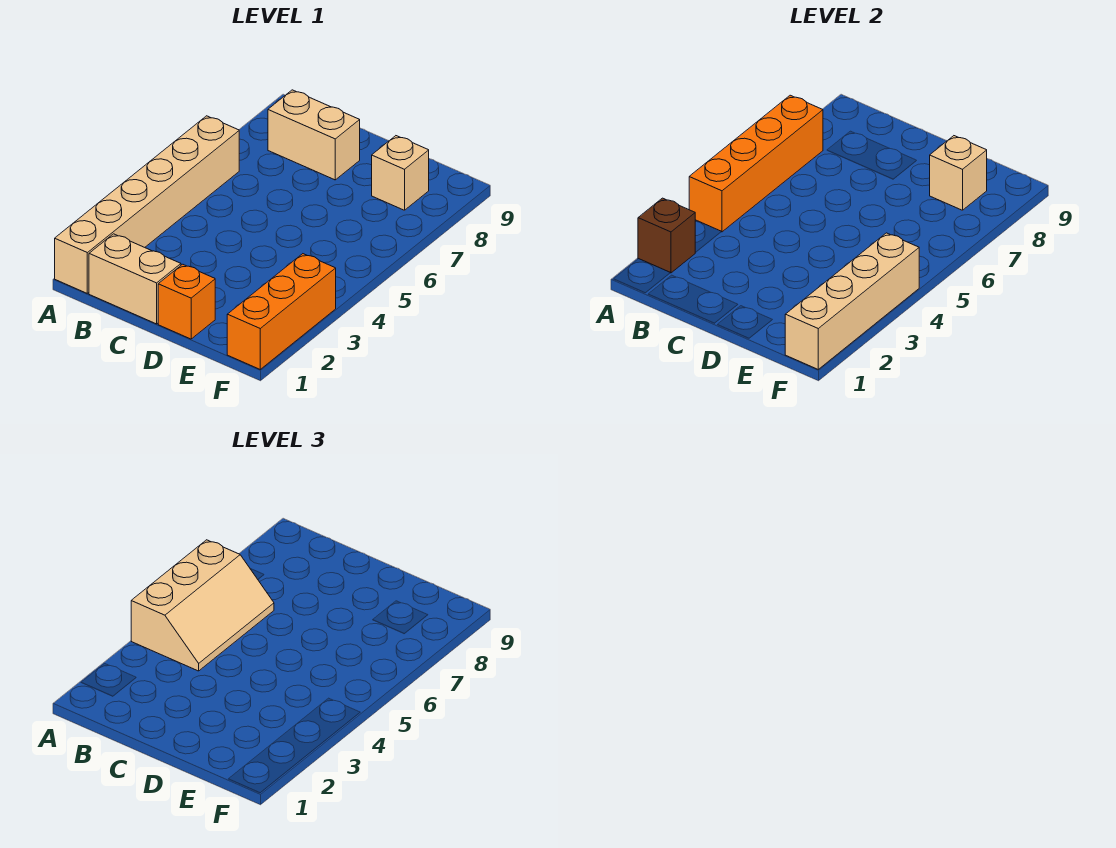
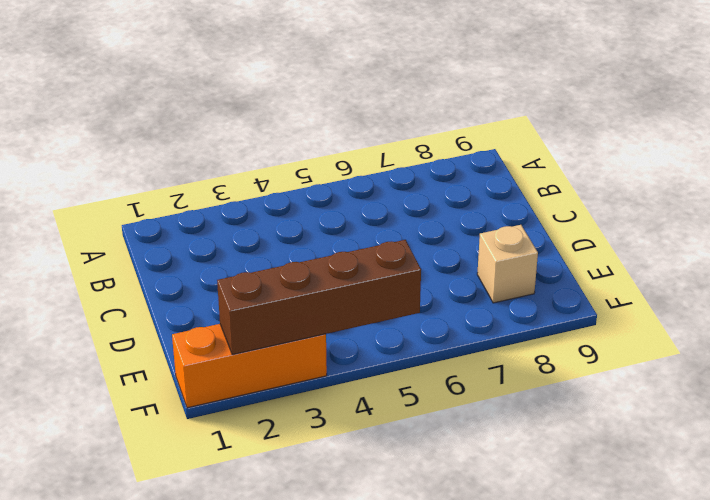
brown 1x4 brick [217,240,421,355] -> tan 1x4 brick [785,233,919,369]
none -> tan 1x6 brick [55,116,239,293]
none -> tan 1x2 brick [89,234,181,324]

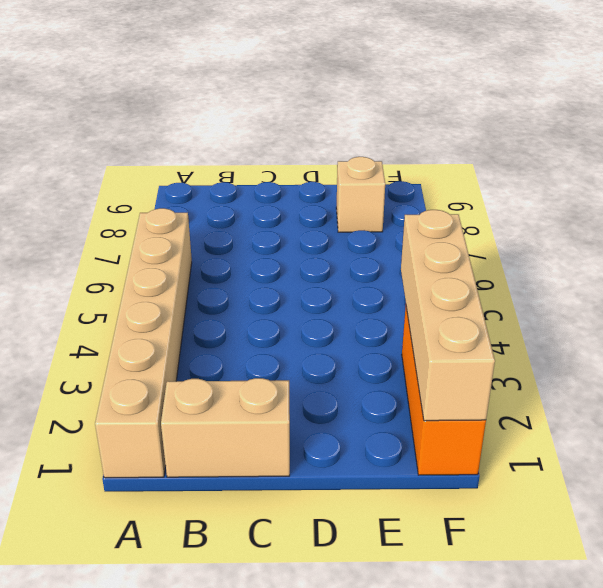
none -> tan 1x2 brick [268,90,360,180]
none -> orange 1x1 brick [158,264,215,339]

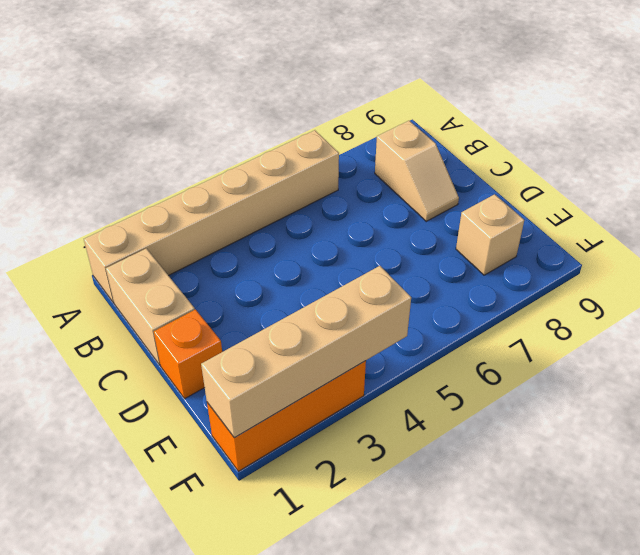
tan 1x2 slope [375,121,459,221] -> tan 1x2 brick [268,90,360,180]
none -> brown 1x1 brick [638,198,695,273]
none -> orange 1x4 brick [689,95,823,232]

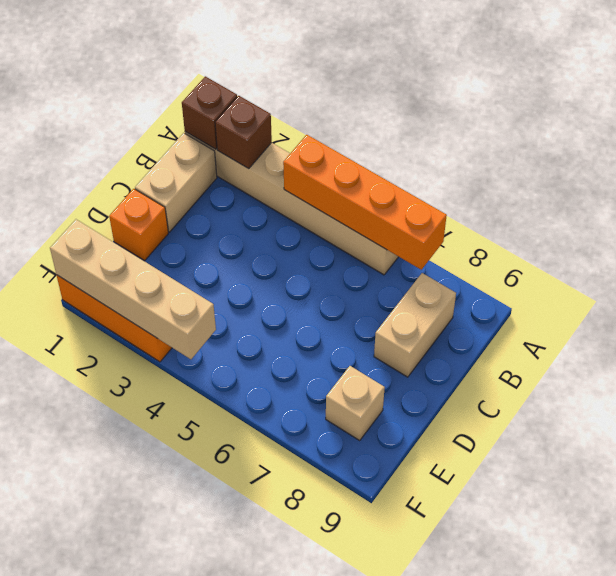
brown 1x1 brick [182,76,237,149] -> none
none -> tan 1x1 brick [930,136,987,210]
none -> tan 2x3 slope [131,540,274,671]

